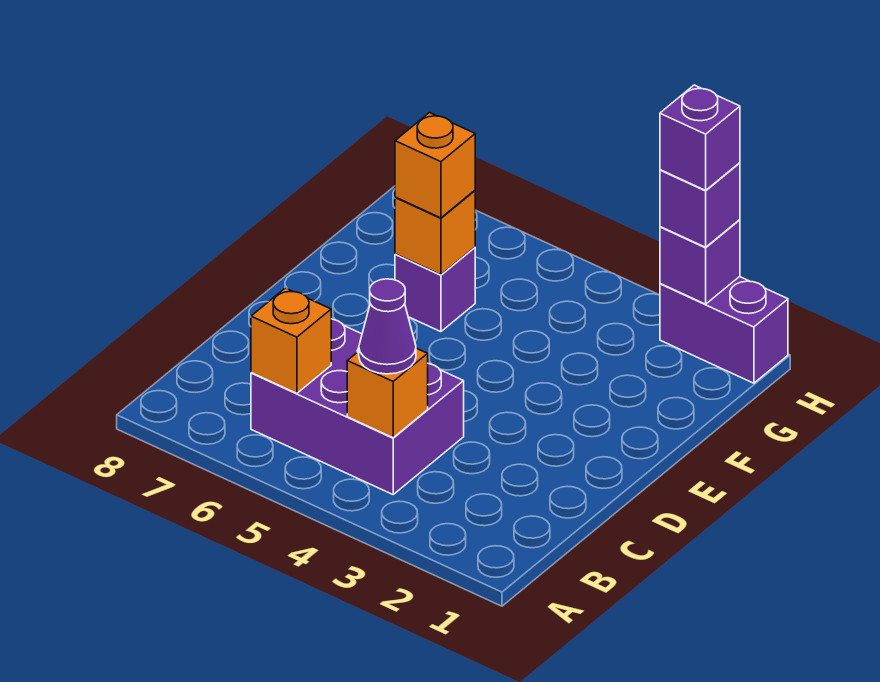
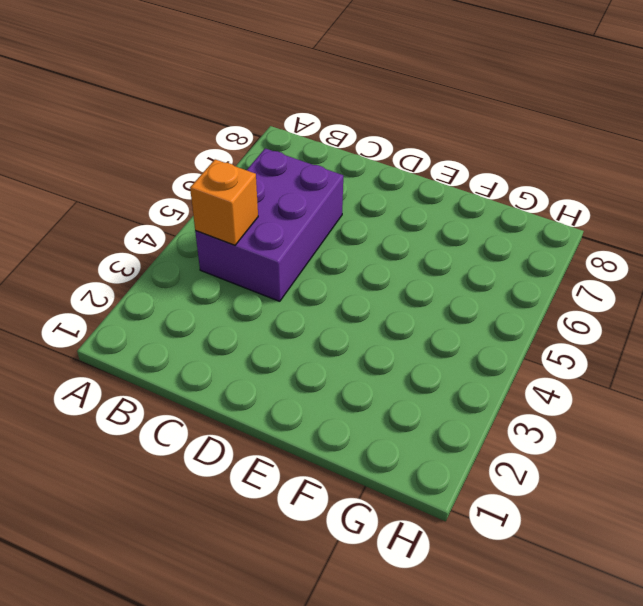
none -> purple 1x1 brick [395,247,475,332]
none -> purple 1x2 brick [660,277,788,383]

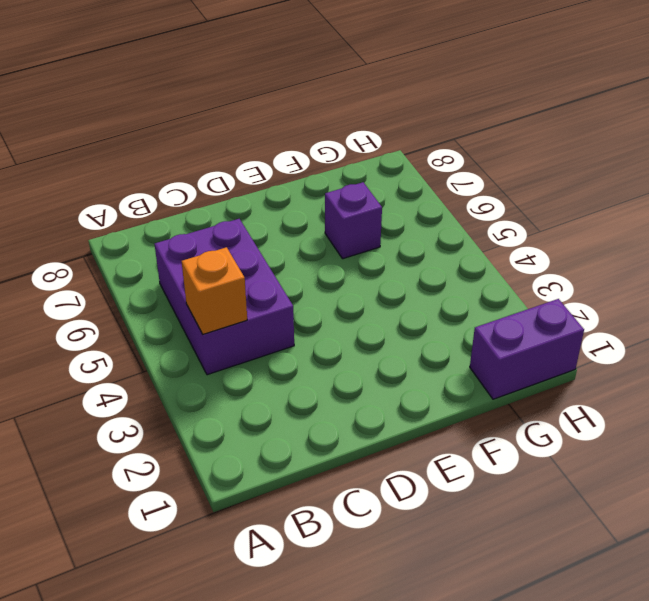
purple 1x2 brick [470,299,584,399] -> purple 1x2 brick turned to [660,277,788,383]
none -> orange 1x1 brick [251,288,331,393]
none -> orange 1x1 brick [395,191,475,275]

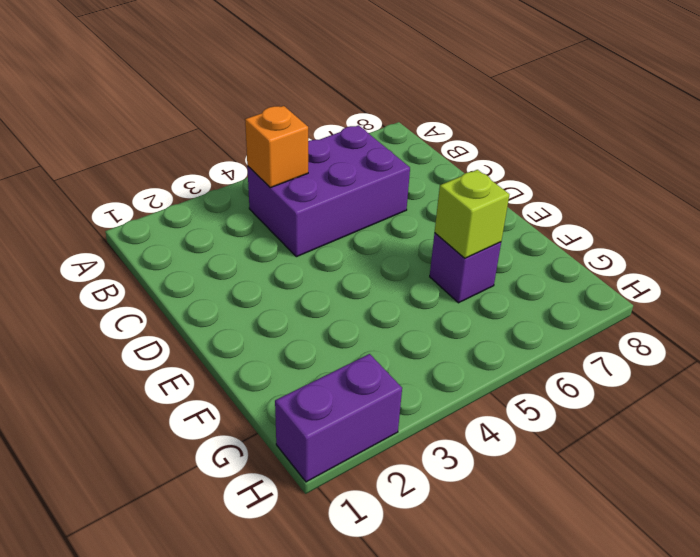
lime 1x1 brick [435,170,509,258] -> orange 1x1 brick [395,191,475,275]
none -> orange 1x1 brick [251,288,331,393]
none -> purple 1x1 brick [660,220,740,304]

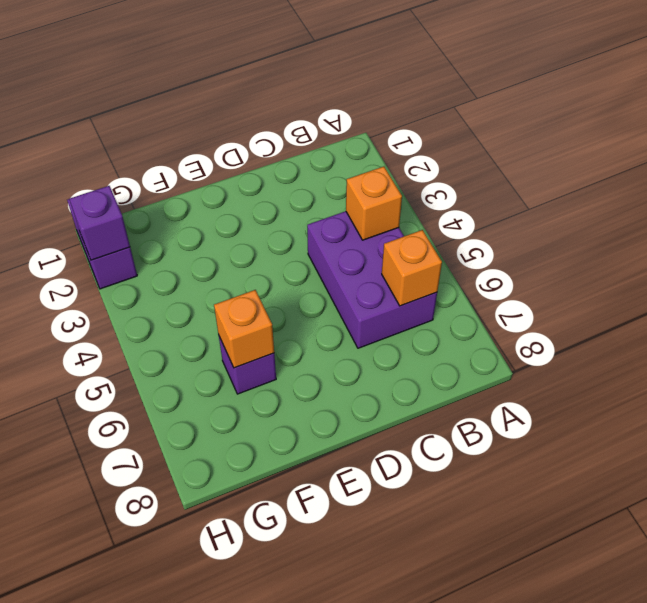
none -> purple 1x1 cone [359,279,416,374]
none -> orange 1x1 brick [395,113,475,218]

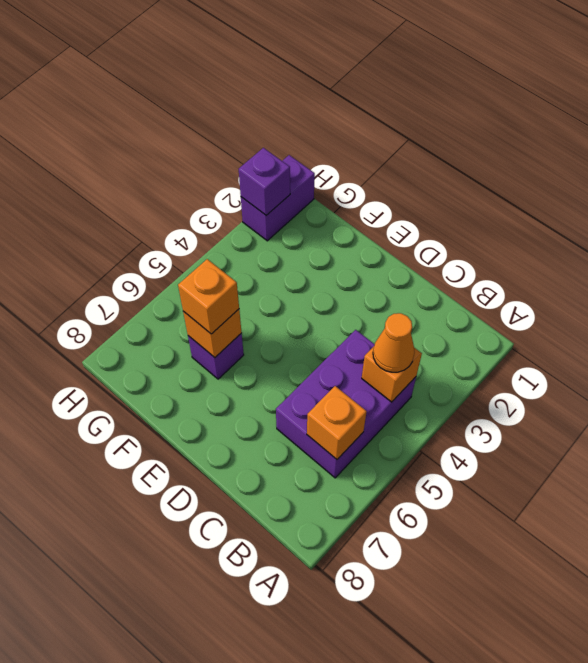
orange 1x1 cone [373,313,415,372] -> purple 1x1 cone [359,279,416,374]
none -> purple 1x1 brick [660,163,740,247]
none -> purple 1x1 brick [660,85,740,190]

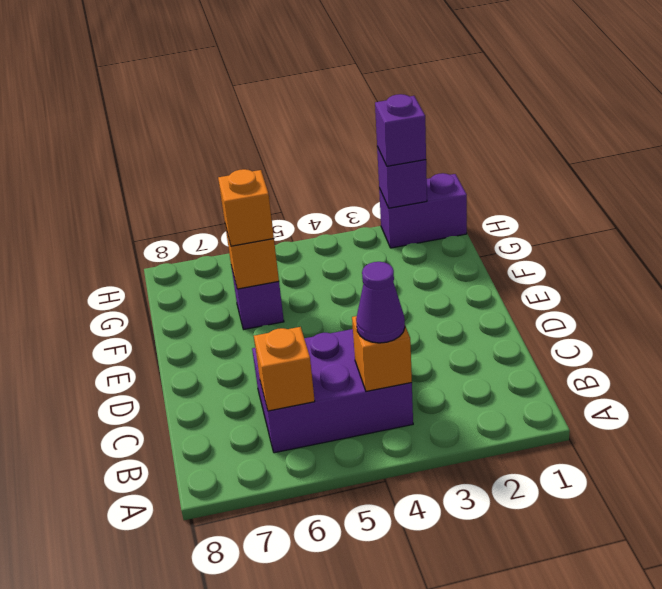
none -> purple 1x1 brick [660,85,740,190]

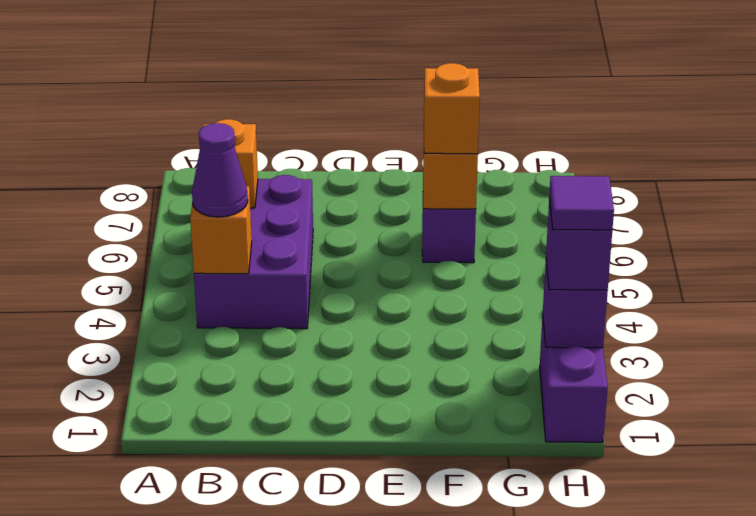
purple 1x1 tile [549,176,614,230] -> purple 1x1 brick [660,85,740,190]

